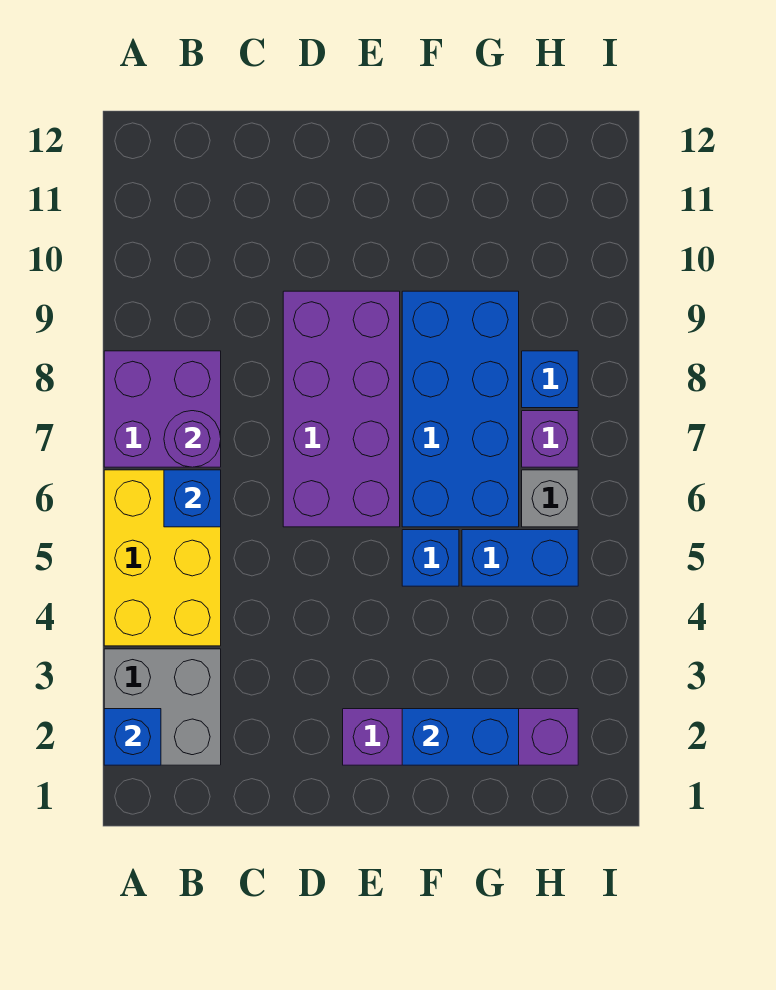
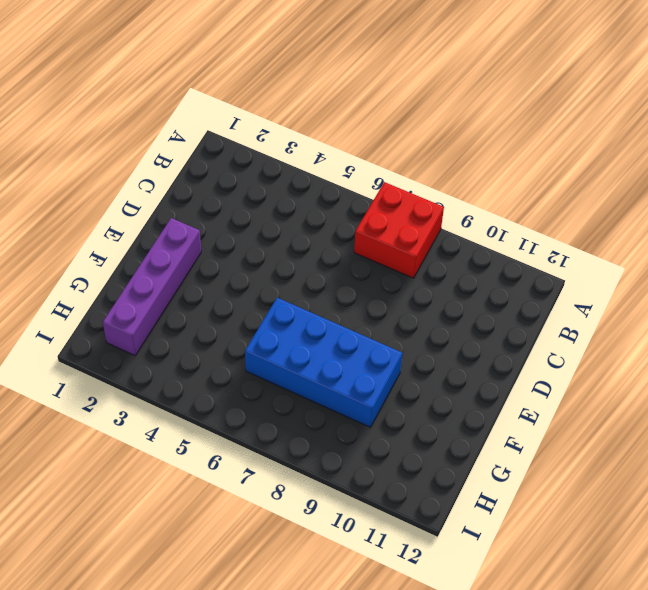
red 2x2 brick [354,182,444,278] -> purple 2x2 brick [104,351,221,467]
none -> grey 2x2 brick [104,649,221,765]
none -> yellow 2x3 brick [104,470,221,646]
none -> purple 2x4 brick [283,291,400,527]

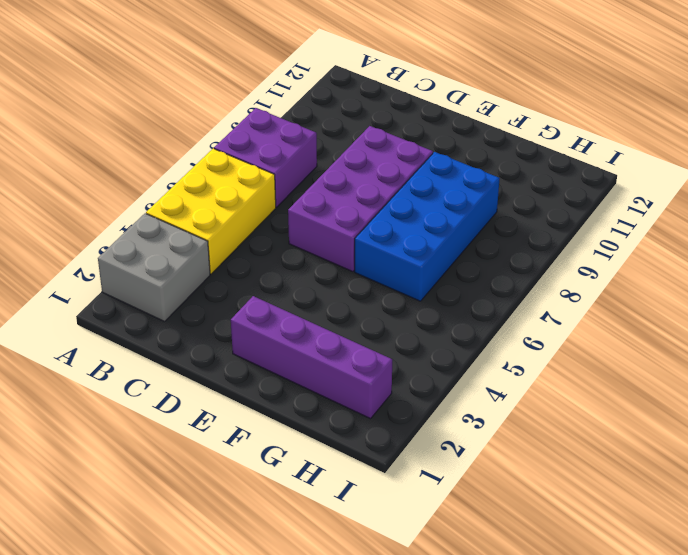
none -> blue 1x1 brick [402,530,459,586]
none -> blue 1x2 brick [462,530,578,586]
none -> grey 1x1 brick [522,470,578,527]

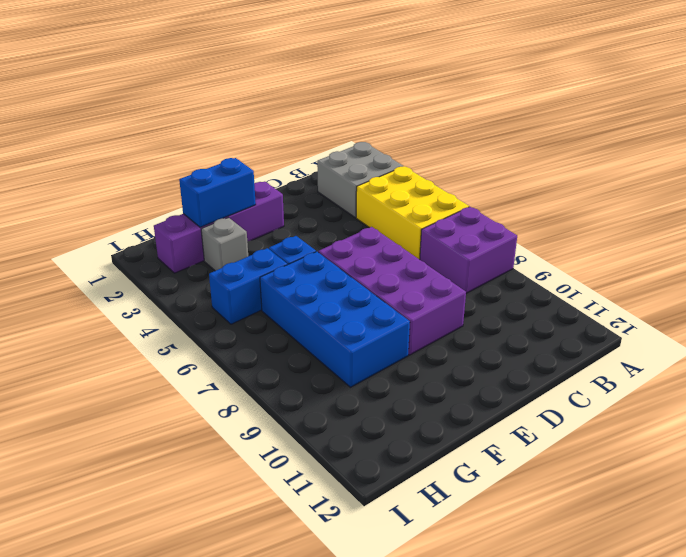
grey 1x1 brick [201,218,248,271] -> grey 1x1 brick moved to [522,470,578,527]
none -> purple 1x1 brick [522,411,578,467]
none -> blue 1x1 brick [522,351,578,408]
none -> blue 1x1 brick [104,709,161,765]

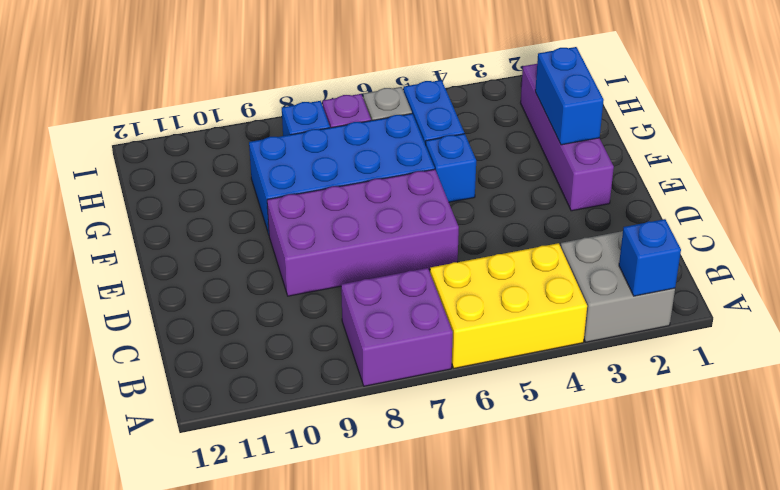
none -> blue 1x1 brick [164,470,221,527]
none -> purple 1x1 round brick [164,411,221,467]

